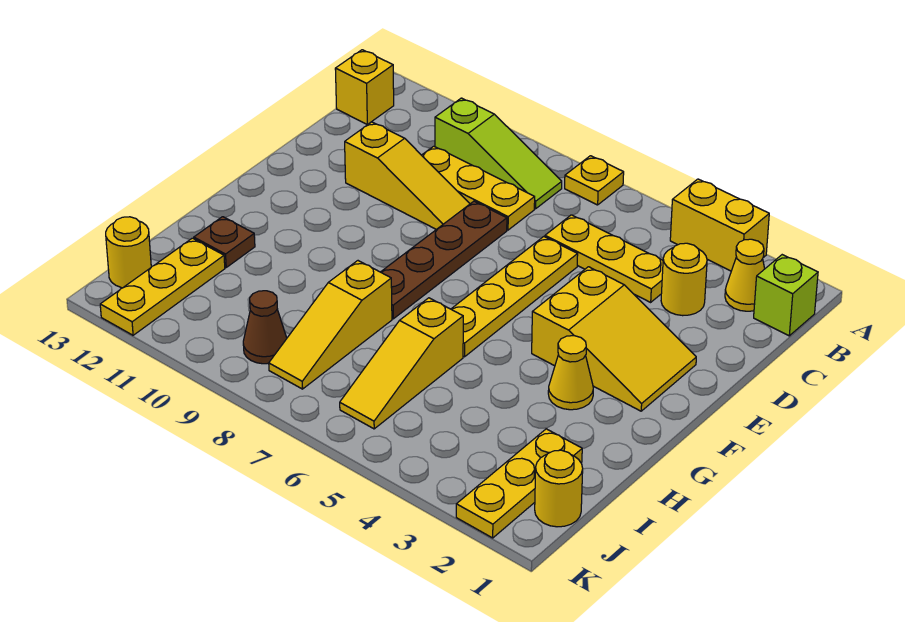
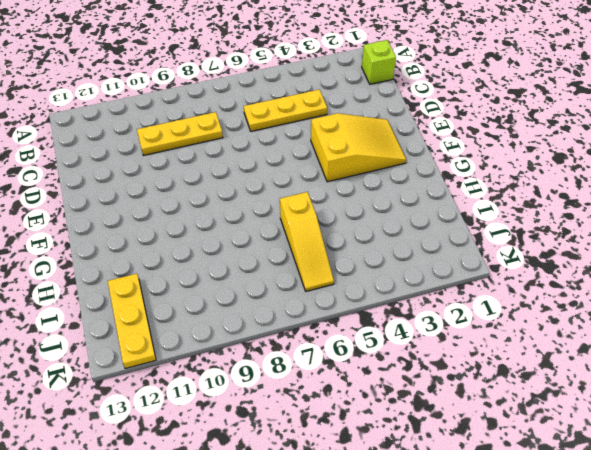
none -> yellow 1x2 brick [670,179,769,271]
none -> yellow 1x1 plate [565,156,624,205]
none -> yellow 1x1 cone [725,239,765,311]

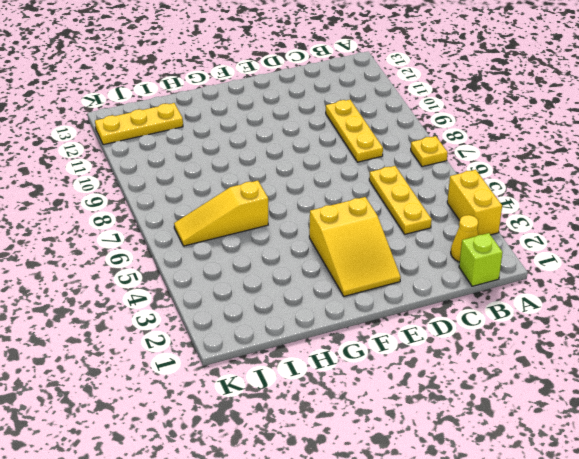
none -> lime 1x3 slope [435,98,562,209]
none -> yellow 1x1 brick [335,50,394,125]
none -> yellow 1x1 round brick [661,243,707,316]

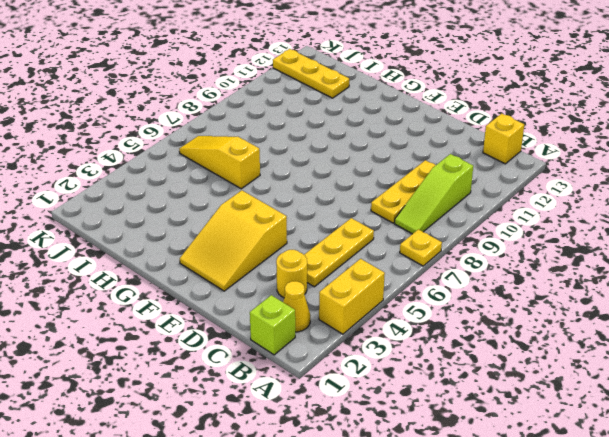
none -> yellow 1x4 plate [451,237,578,357]
none -> brown 1x4 plate [381,201,507,319]
none -> yellow 1x3 slope [345,122,470,229]

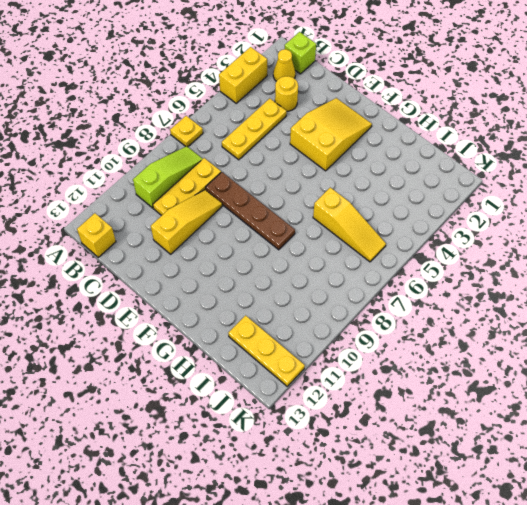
none -> yellow 1x4 plate [451,237,578,357]
none -> yellow 1x1 cone [548,336,593,410]
none -> yellow 1x3 slope [269,261,392,389]

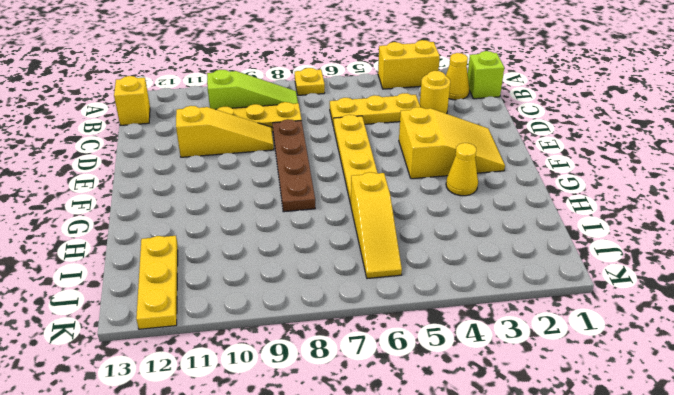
none -> yellow 1x3 slope [269,261,392,389]
none -> brown 1x1 plate [194,217,255,267]
none -> yellow 1x3 plate [456,429,582,538]

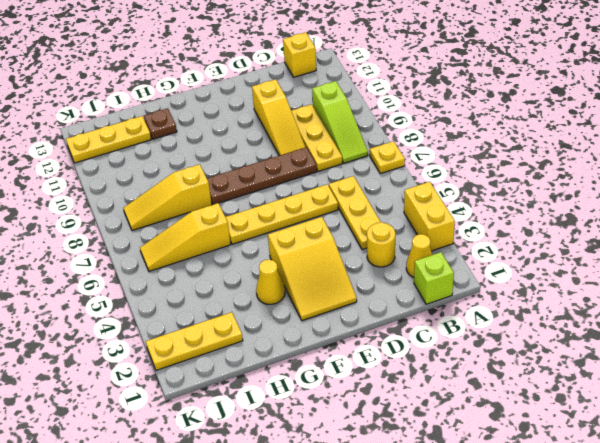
none -> yellow 1x1 round brick [535,450,583,527]
none -> brown 1x1 cone [243,291,287,364]
none -> yellow 1x1 round brick [106,217,151,288]

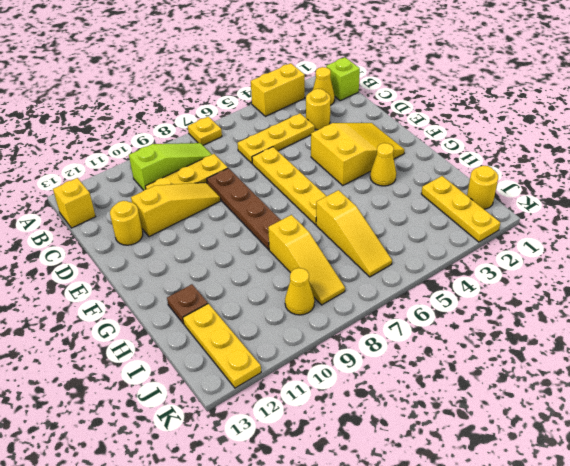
yellow 1x1 round brick [110,201,143,245] -> yellow 1x1 round brick moved to [106,217,151,288]
yellow 1x1 cone [285,268,315,315] -> brown 1x1 cone [243,291,287,364]

